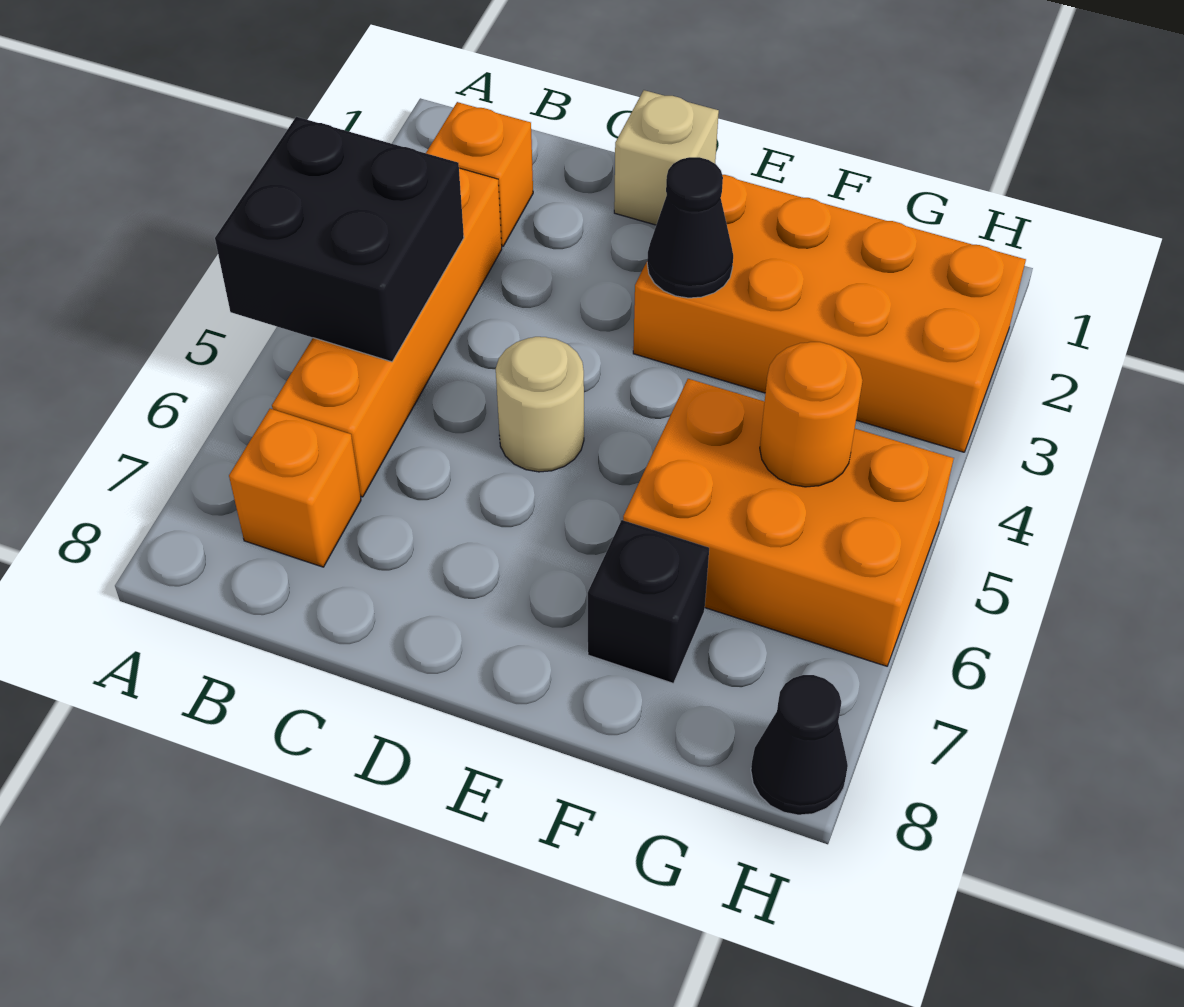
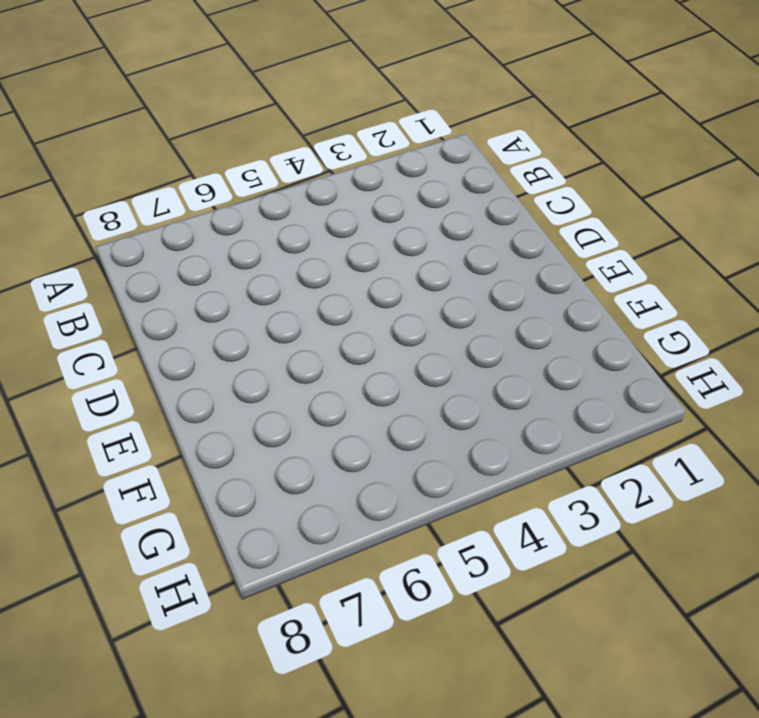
none -> orange 1x1 brick [426,102,533,246]
none -> orange 1x4 brick [272,168,502,497]
none -> orange 1x1 brick [229,409,361,567]

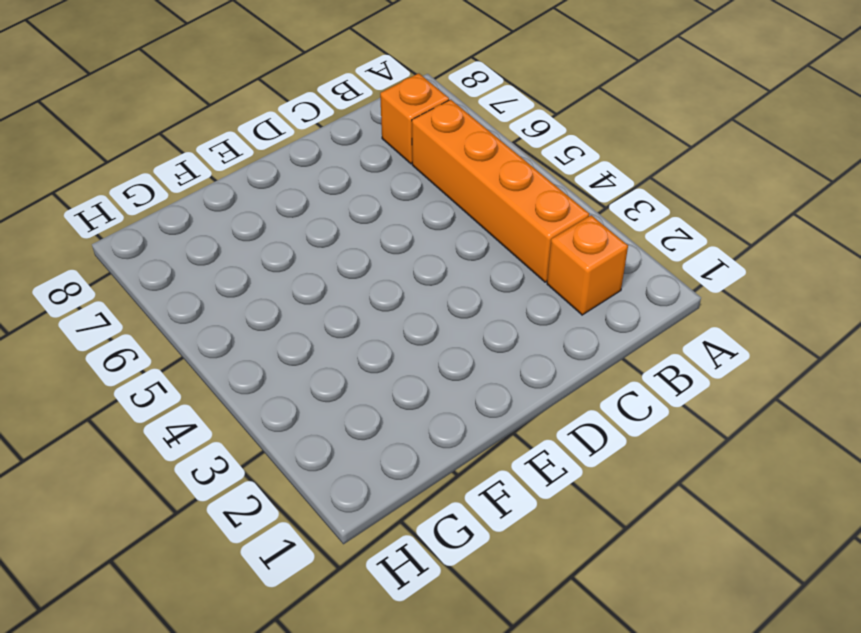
none -> tan 1x1 brick [614,90,719,225]
none -> tan 1x1 round brick [496,337,584,472]
none -> orange 2x4 brick [633,175,1026,452]

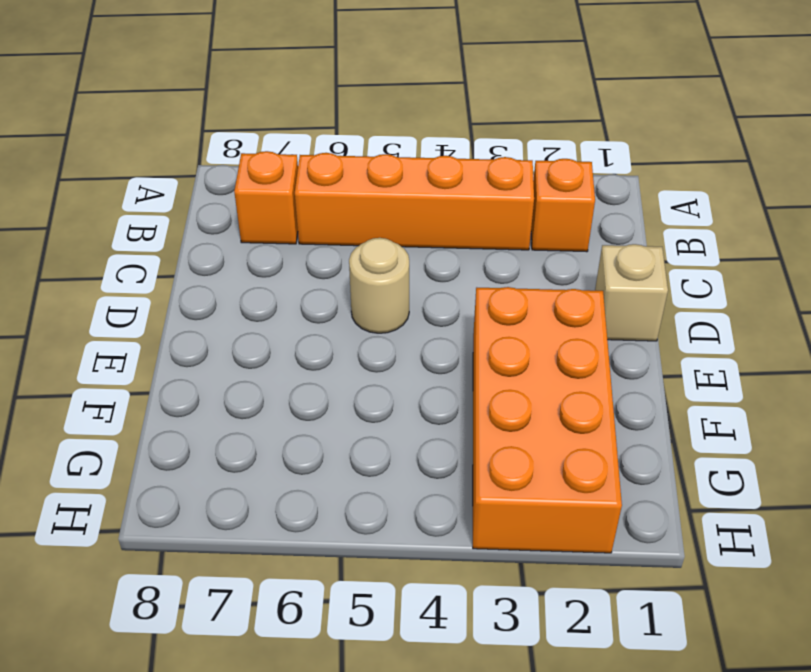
none -> orange 2x3 brick [623,379,954,666]
none -> black 1x1 brick [588,520,709,683]
none -> black 1x1 cone [751,675,848,815]

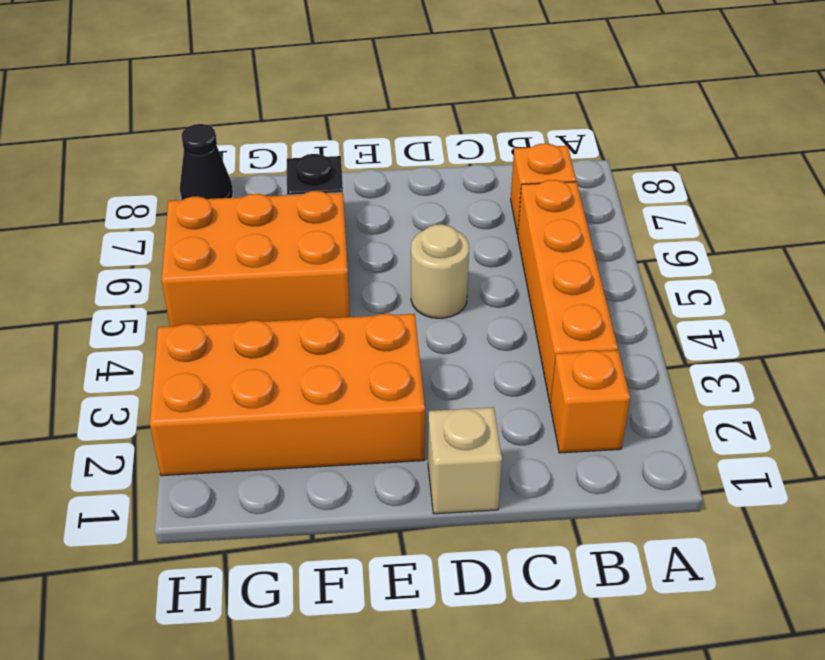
none -> black 2x2 brick [215,117,464,362]
none -> black 1x1 cone [647,157,733,298]
none -> orange 1x1 round brick [760,342,863,487]

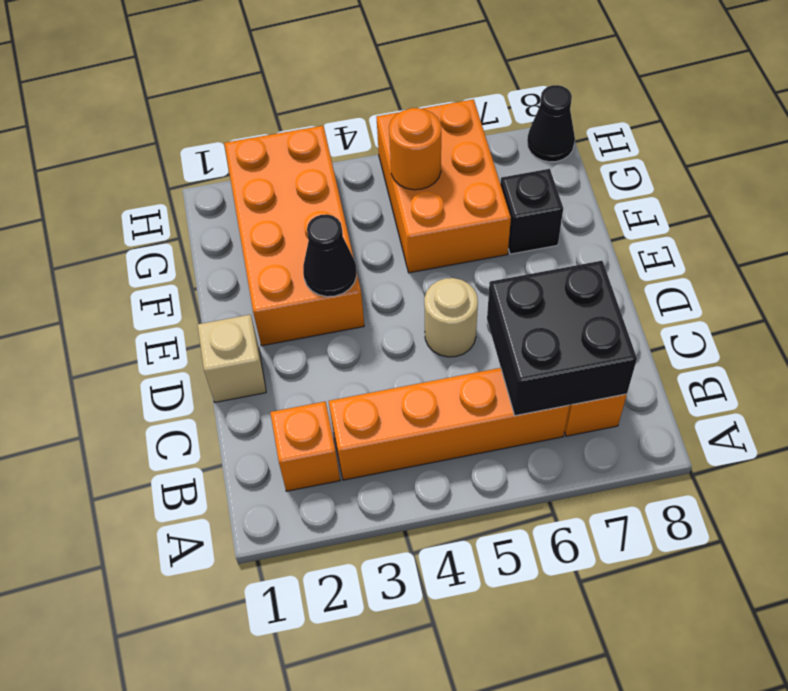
black 2x2 brick [487,261,637,416] -> black 2x2 brick moved to [215,117,464,362]

